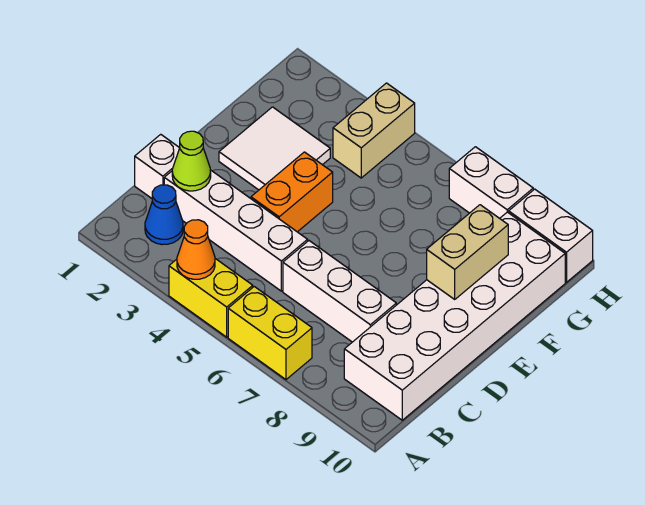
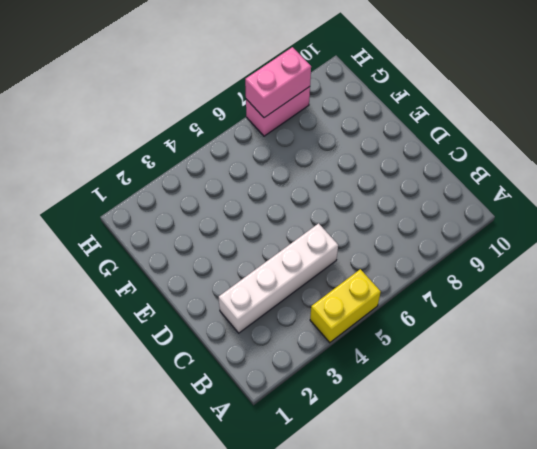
pink 1x2 brick [246,87,310,136] -> white 1x2 brick [449,147,533,218]
pink 1x2 brick [245,47,311,118] -> none
none -> yellow 1x2 brick [228,287,312,379]
none -> blue 1x1 cone [145,185,183,245]
none -> white 2x6 brick [344,212,565,420]

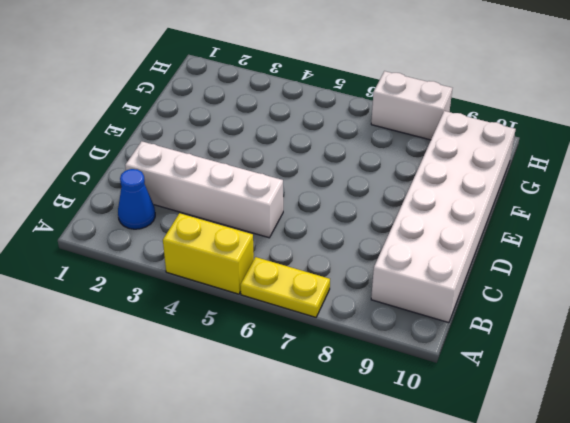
yellow 1x2 plate [240,257,330,317] -> yellow 1x2 brick [228,287,312,379]
none -> white 1x1 brick [135,134,179,198]
none -> white 1x3 brick [283,241,396,342]
none -> orange 1x2 brick [251,152,333,232]

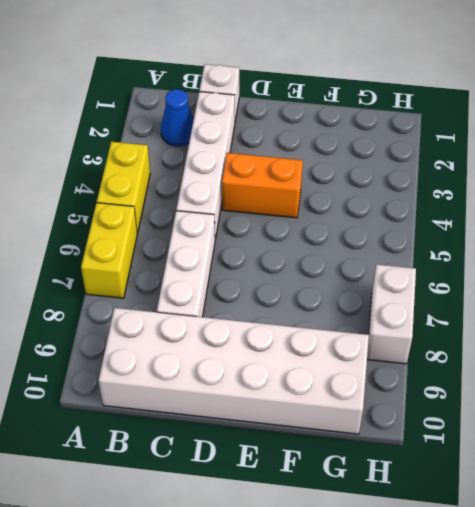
none -> white 2x2 tile [219,107,330,190]
none -> tan 1x2 brick [333,83,415,178]
none -> white 1x2 brick [509,189,593,282]

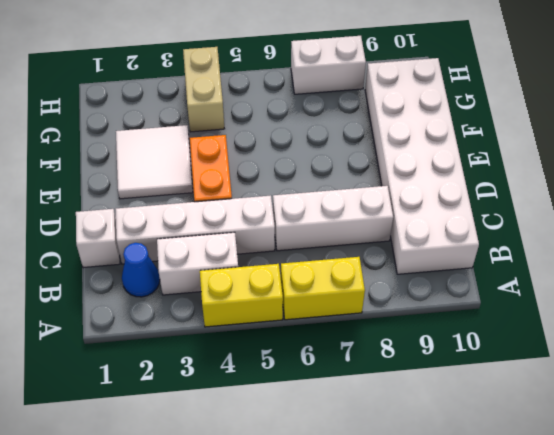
white 1x2 brick [157,232,238,295] -> white 1x2 brick moved to [509,189,593,282]
none -> orange 1x1 cone [177,220,215,279]
none -> lime 1x1 cone [172,131,211,191]
none -> tan 1x2 brick [427,205,508,299]

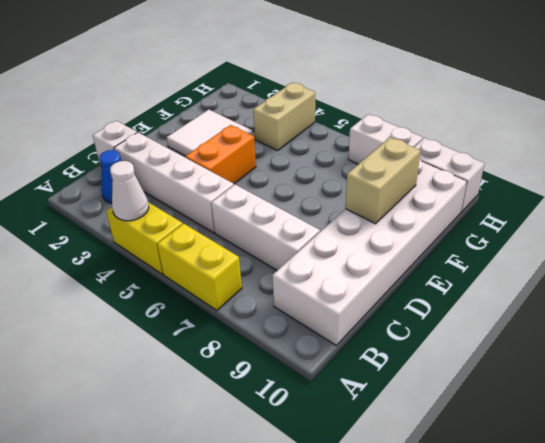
white 1x1 cone [110,161,149,221] -> orange 1x1 cone [177,220,215,279]
none -> lime 1x1 cone [172,131,211,191]

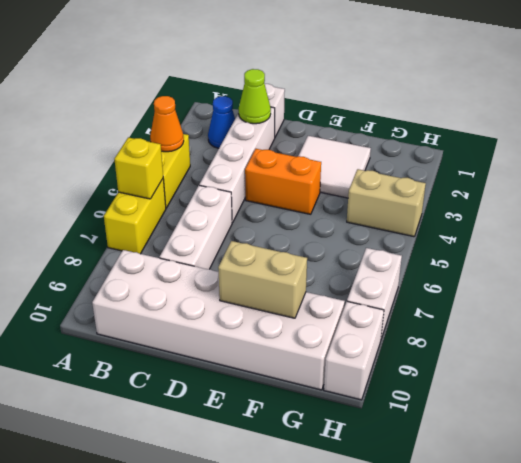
yellow 1x1 brick [114,137,163,199] -> none

